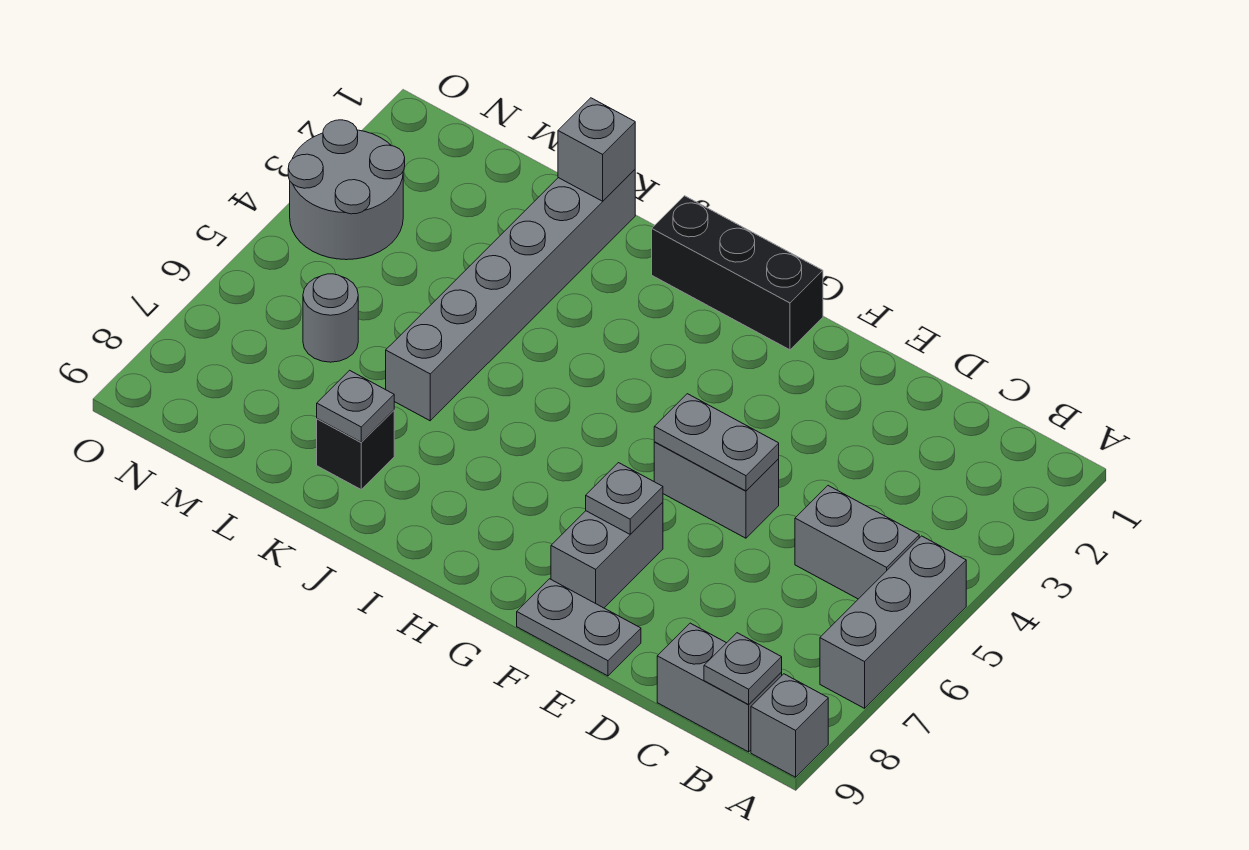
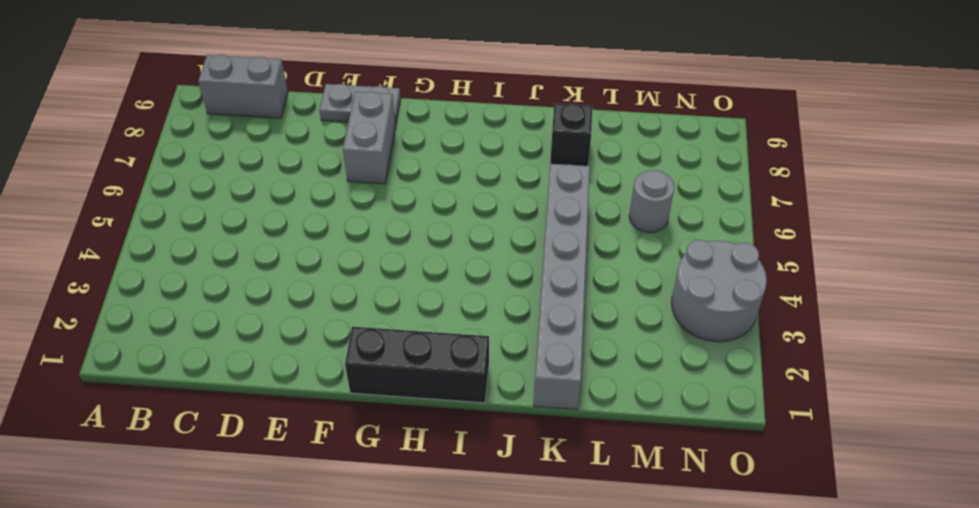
none -> grey 1x3 brick [820,536,966,708]
none -> grey 1x1 brick [751,674,828,777]
none -> grey 1x2 brick [795,486,919,599]

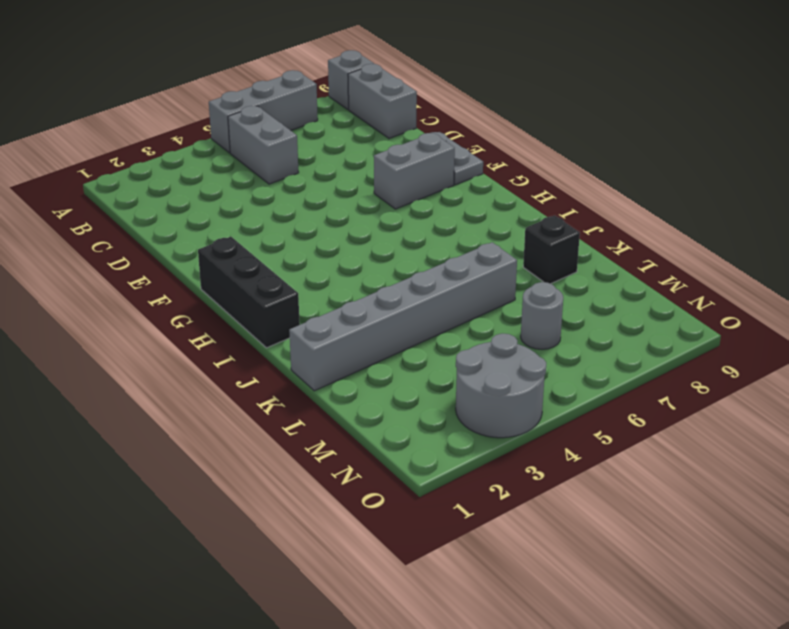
none -> grey 1x2 brick [654,442,779,538]
none -> grey 1x1 plate [704,633,782,704]
none -> grey 1x2 plate [654,394,779,491]

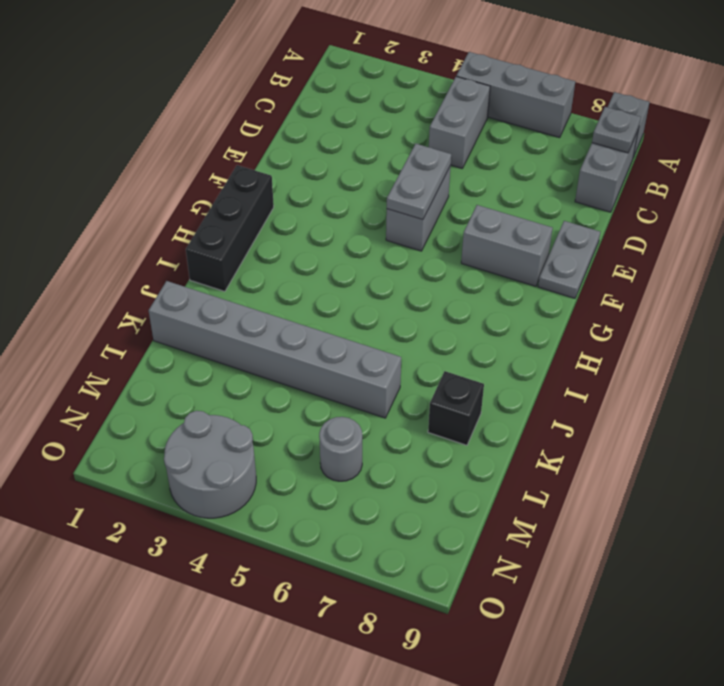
none -> grey 1x1 plate [586,463,663,534]
none -> grey 1x1 brick [558,98,635,201]
none -> grey 1x1 plate [317,370,394,442]

